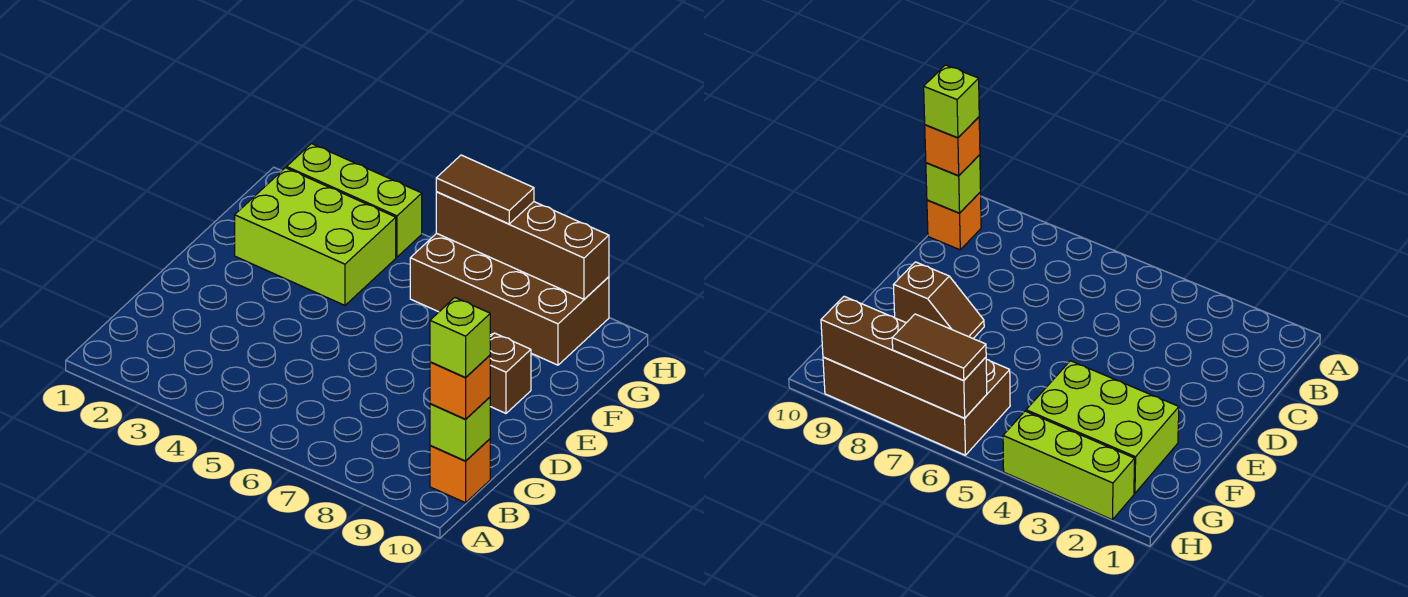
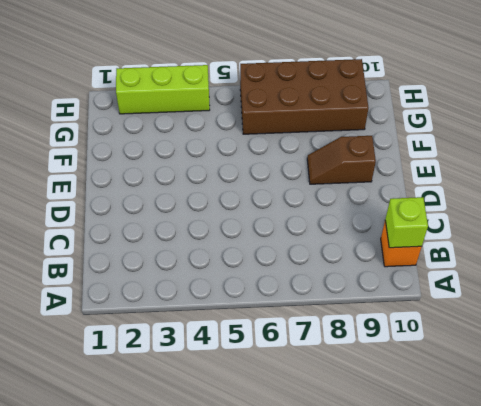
none -> lime 2x3 brick [235,168,396,305]
none -> brown 1x4 brick [436,192,609,299]

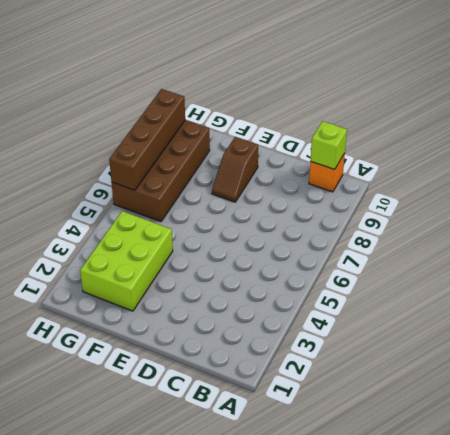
none -> lime 1x3 brick [287,144,422,257]
none -> orange 1x1 brick [430,355,490,419]

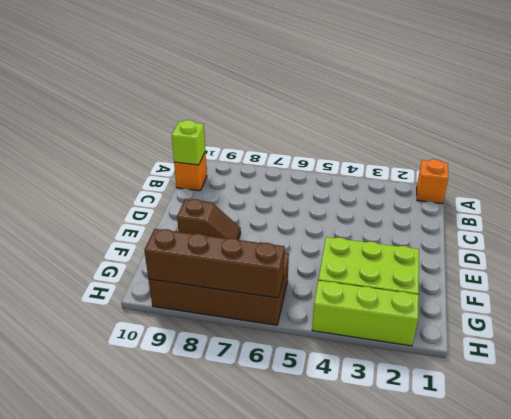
orange 1x1 brick [417,159,449,204] -> orange 1x1 brick moved to [430,355,490,419]
none -> brown 1x2 tile [436,155,534,224]
none -> lime 1x1 brick [430,298,490,377]

